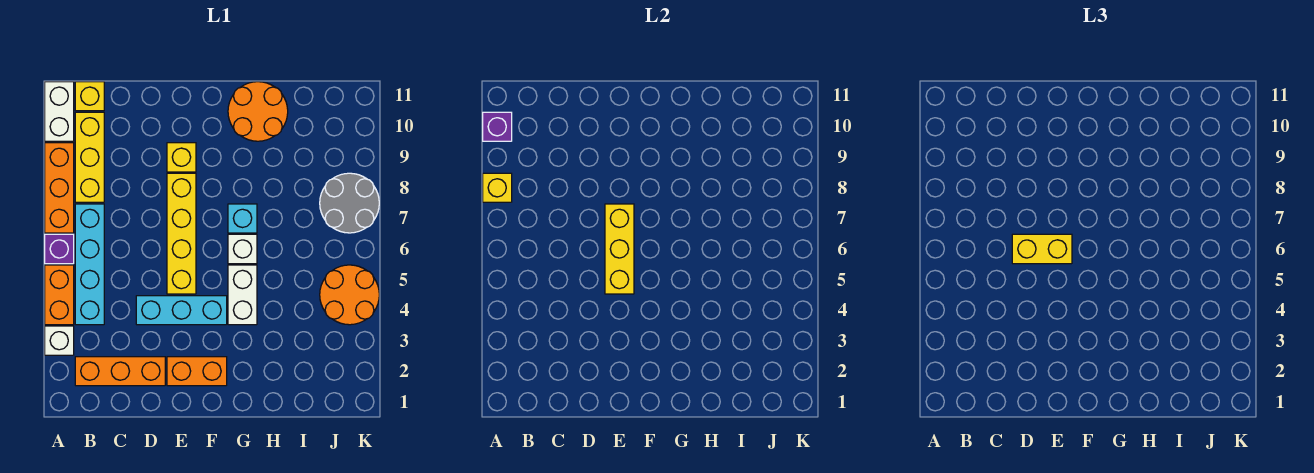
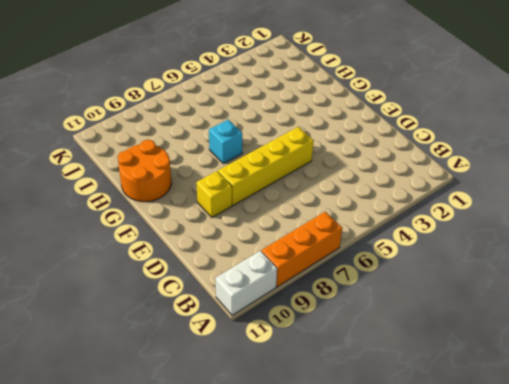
none -> white 1x1 brick [45,326,74,355]
none -> orange 1x2 brick [45,265,74,325]
none -> purple 1x1 brick [45,234,74,264]

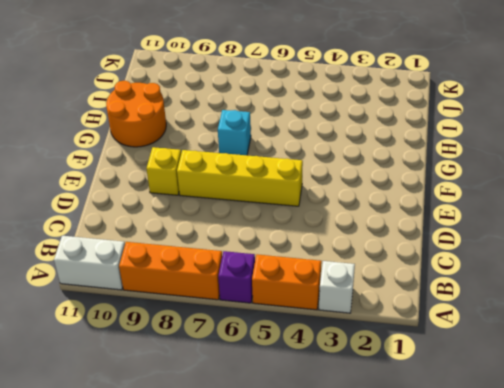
none -> orange 1x3 brick [75,357,165,386]
none -> cyan 1x4 brick [75,204,104,325]
none -> yellow 1x3 brick [75,112,104,202]

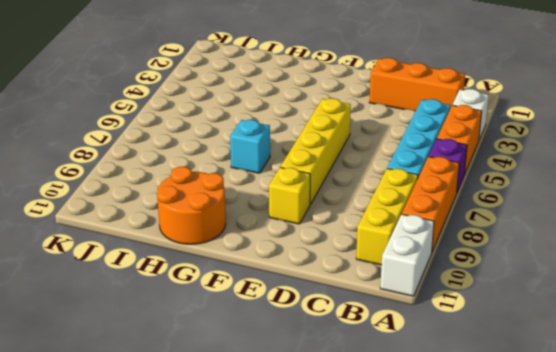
none -> yellow 1x1 brick [75,82,104,111]
none -> cyan 1x3 brick [136,296,227,325]
none -> orange 1x2 brick [167,357,227,386]

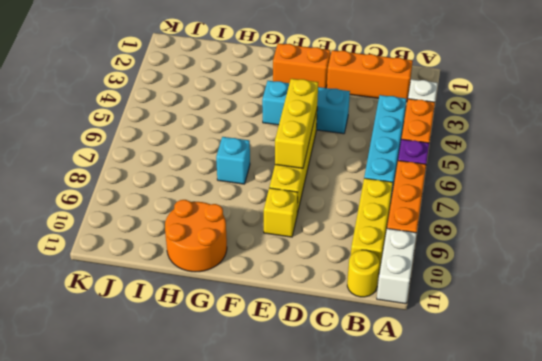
yellow 1x1 round brick [347,250,379,297] -> yellow 1x1 brick [75,82,104,111]
none -> white 1x2 brick [228,265,257,325]
none -> white 1x1 brick [228,234,257,264]
none -> orange 2x2 round brick [320,265,379,325]

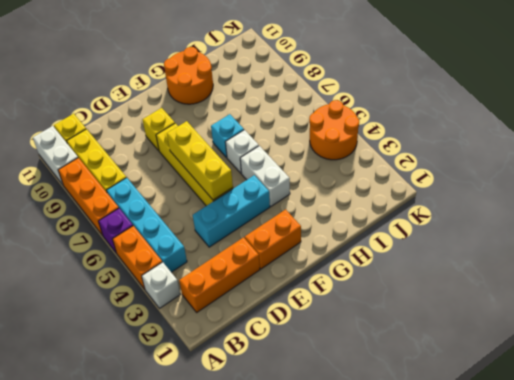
none -> grey 2x2 round brick [320,173,379,233]
none -> yellow 1x1 brick [483,173,512,202]
none -> purple 1x1 brick [483,112,512,141]

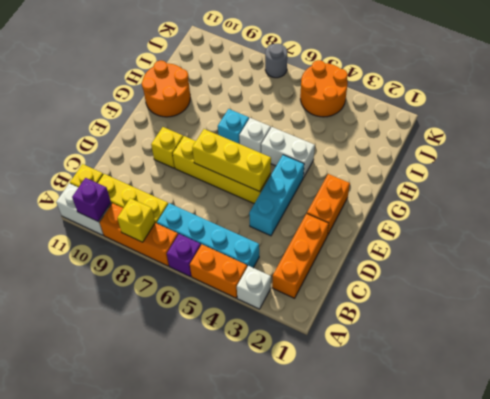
grey 1x1 round brick [265,44,287,78] -> grey 2x2 round brick [320,173,379,233]
none -> yellow 1x2 brick [1012,234,1072,264]

